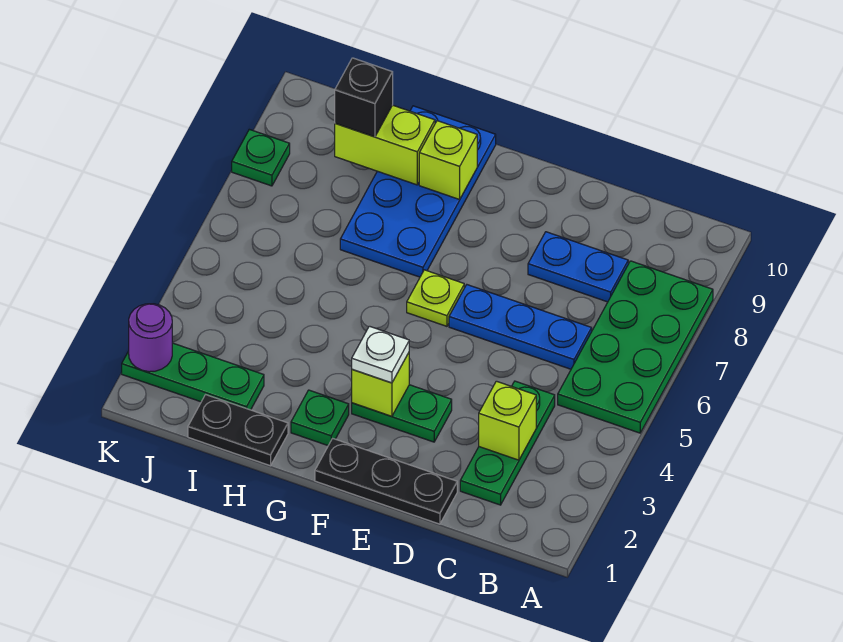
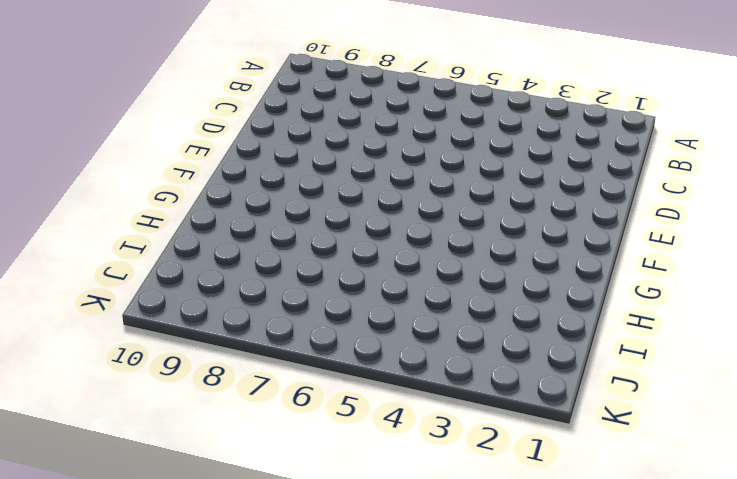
none -> green 2x4 plate [558,261,713,433]
none -> green 1x3 plate [460,381,555,505]
none -> blue 1x3 plate [449,285,592,369]

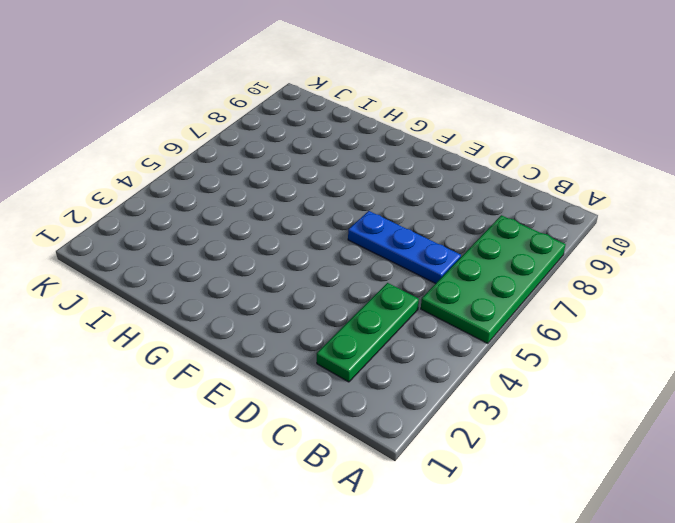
none -> blue 1x2 plate [528,232,628,302]
none -> black 1x3 plate [315,438,457,524]
none -> green 1x2 plate [352,385,452,442]

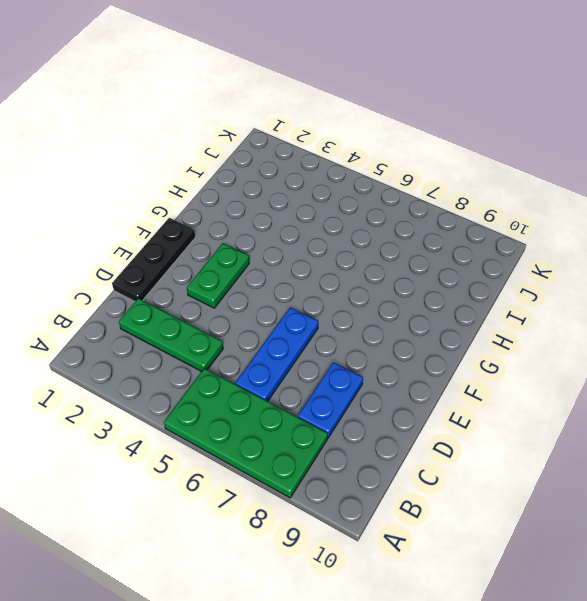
none -> lime 1x1 plate [407,270,464,326]
none -> green 1x1 plate [291,390,349,445]
none -> blue 2x4 plate [340,106,496,277]

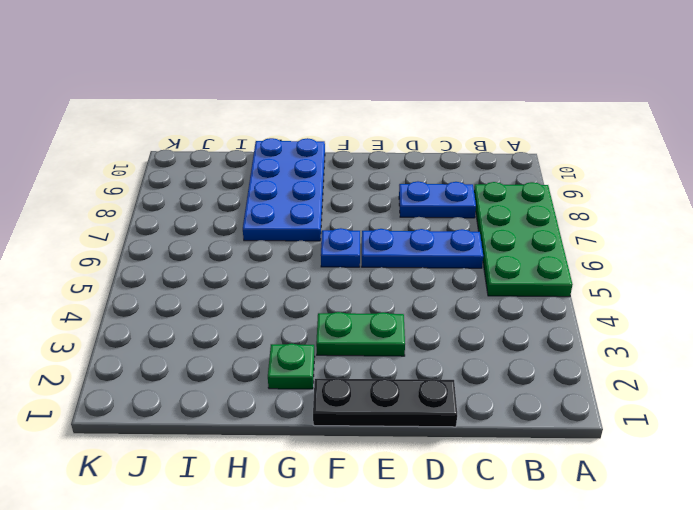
blue 1x1 plate [321,228,360,267] -> lime 1x1 plate [407,270,464,326]
none -> green 1x3 plate [460,381,555,505]
none -> black 1x2 plate [188,395,288,466]
none -> green 1x3 plate [122,343,264,410]

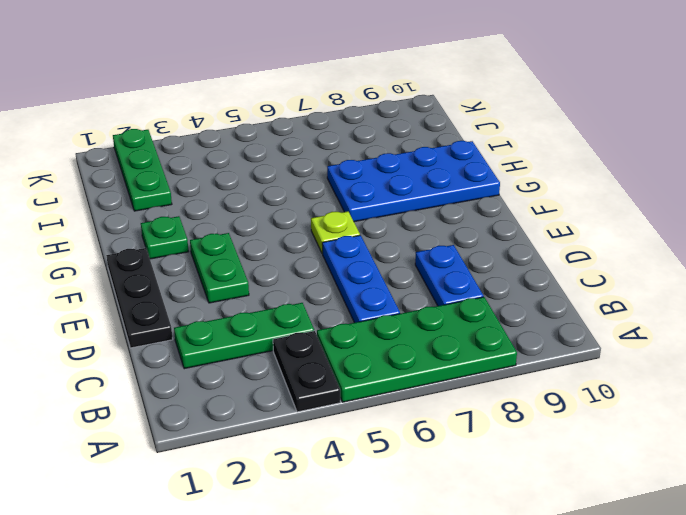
black 1x2 plate [273,331,340,412] -> black 1x2 plate moved to [188,395,288,466]
none -> green 1x1 plate [232,129,290,186]
none -> lime 1x1 brick [479,381,536,460]
none -> lime 1x1 brick [352,353,409,416]

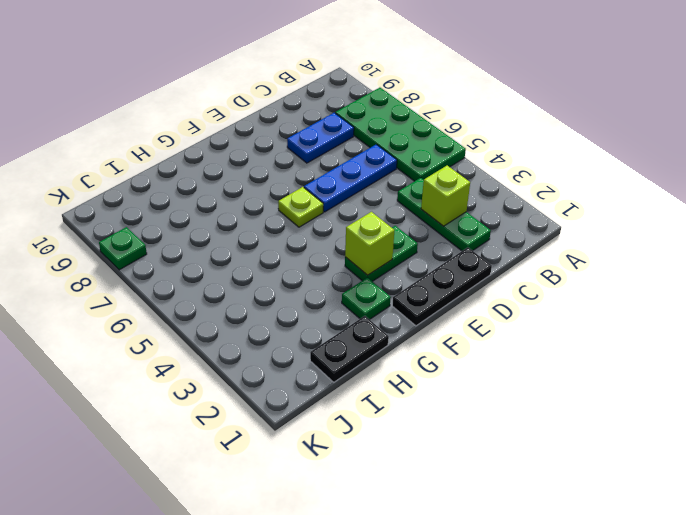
none -> blue 2x4 plate [340,106,496,277]
none -> green 1x3 plate [122,343,264,410]
none -> lime 1x1 brick [419,121,477,200]

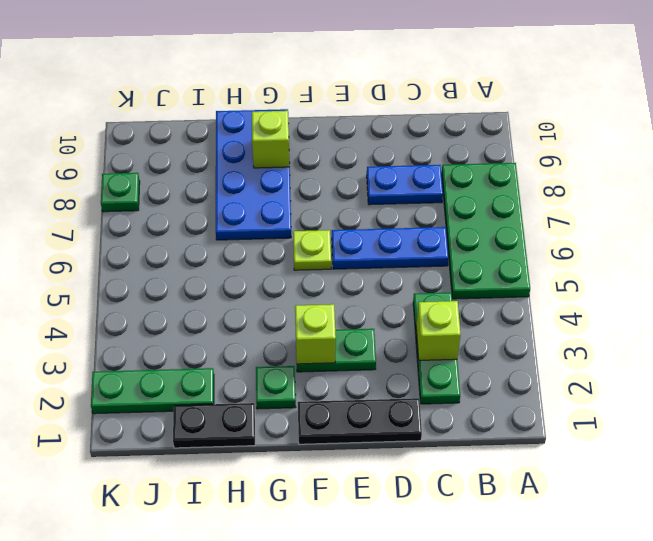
none -> lime 1x2 brick [335,105,435,185]
none -> purple 1x1 round brick [129,304,172,372]
none -> white 1x1 plate [352,326,409,383]

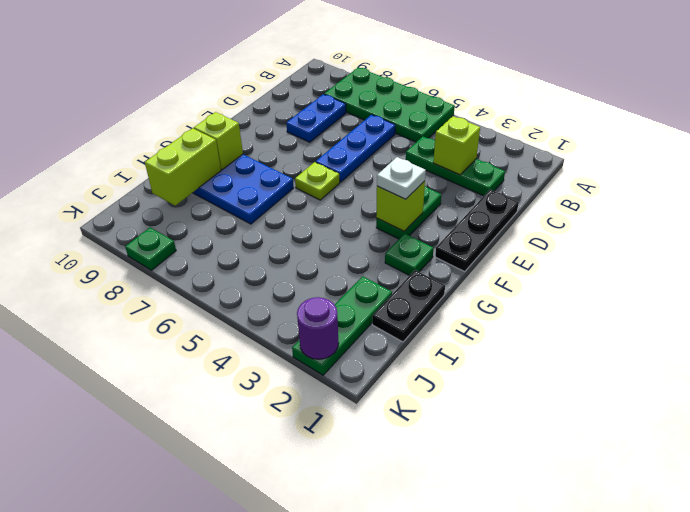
none -> black 1x1 brick [335,58,393,137]

